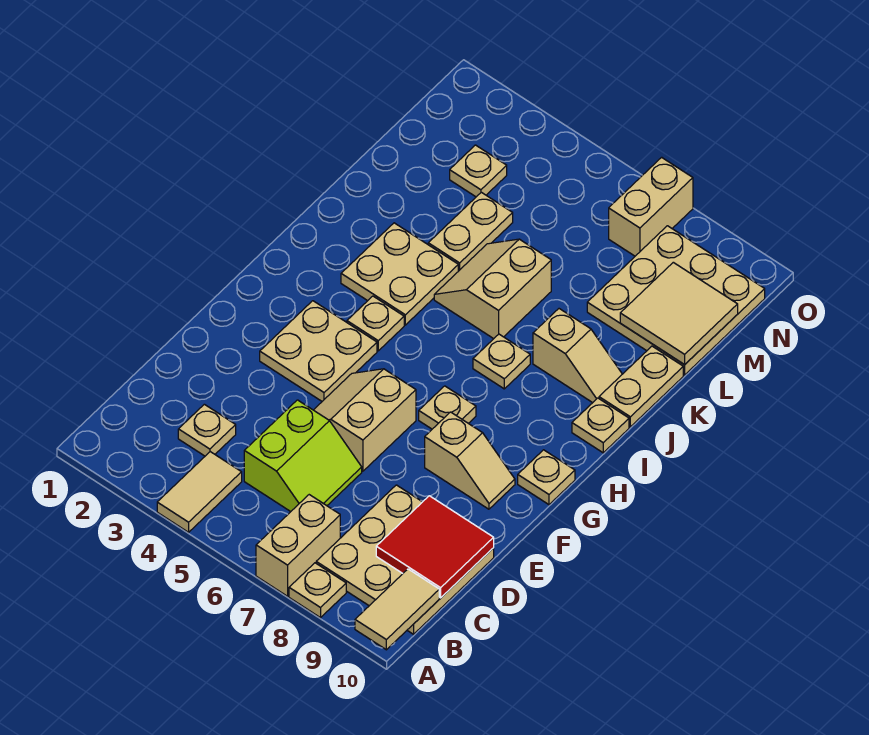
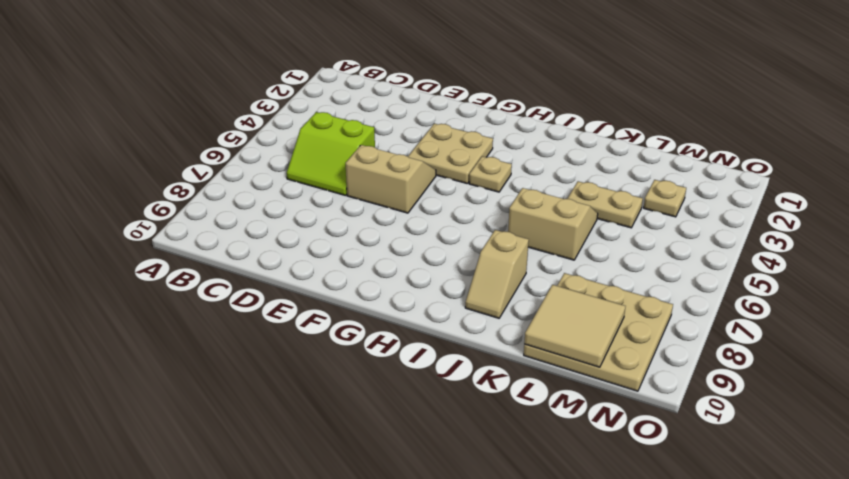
none -> tan 1x2 tile [157,452,242,532]
none -> tan 1x2 brick [256,495,340,596]
none -> tan 1x1 plate [289,563,346,618]

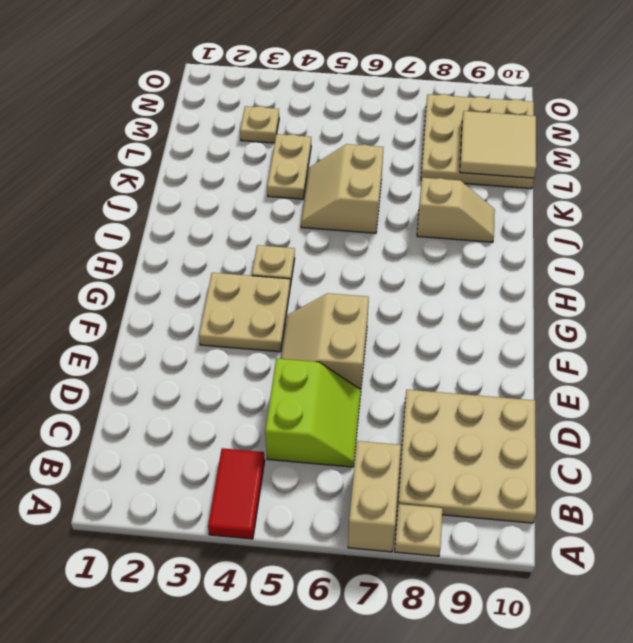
red 1x2 tile [208,448,265,539] -> tan 1x2 tile [157,452,242,532]
none -> tan 1x1 plate [178,404,236,456]
none -> tan 1x2 slope [425,412,515,509]
none -> tan 1x1 plate [419,386,476,429]

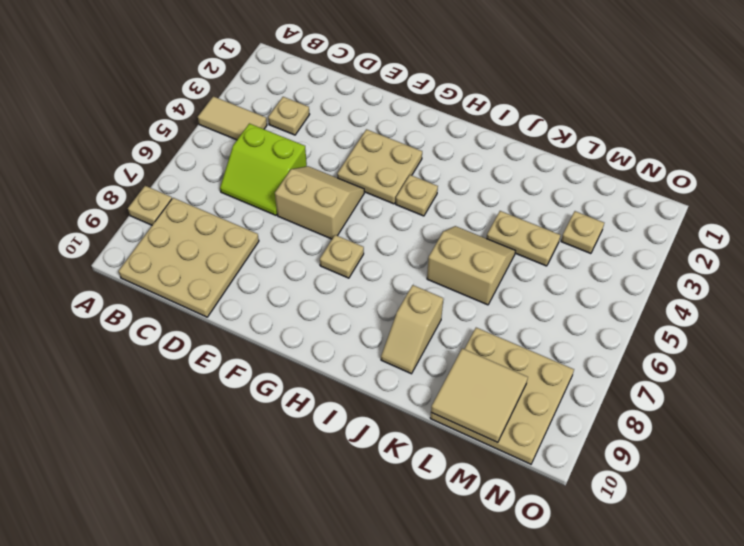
none -> tan 1x2 brick [256,495,340,596]
none -> tan 1x2 slope [425,412,515,509]
none -> tan 1x1 plate [518,450,575,505]

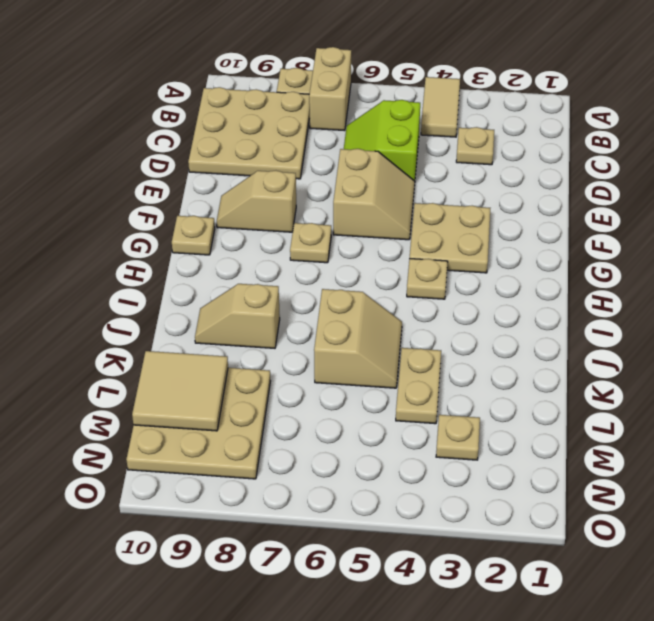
none -> tan 2x2 plate [341,223,458,325]
none -> tan 1x1 plate [473,334,530,389]
none -> tan 1x1 plate [572,398,629,453]

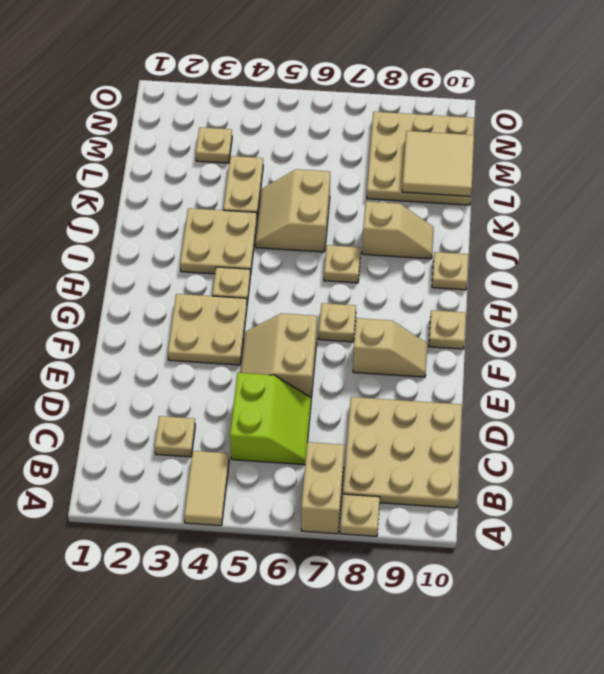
none -> tan 1x2 plate [599,346,683,427]
none -> tan 1x2 brick [609,157,693,256]
none -> tan 1x2 tile [355,569,439,650]

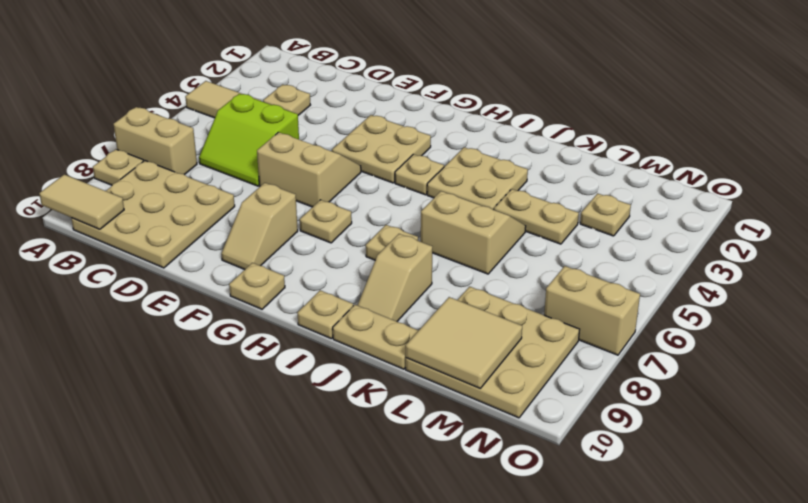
none -> red 2x2 tile [376,496,494,598]

